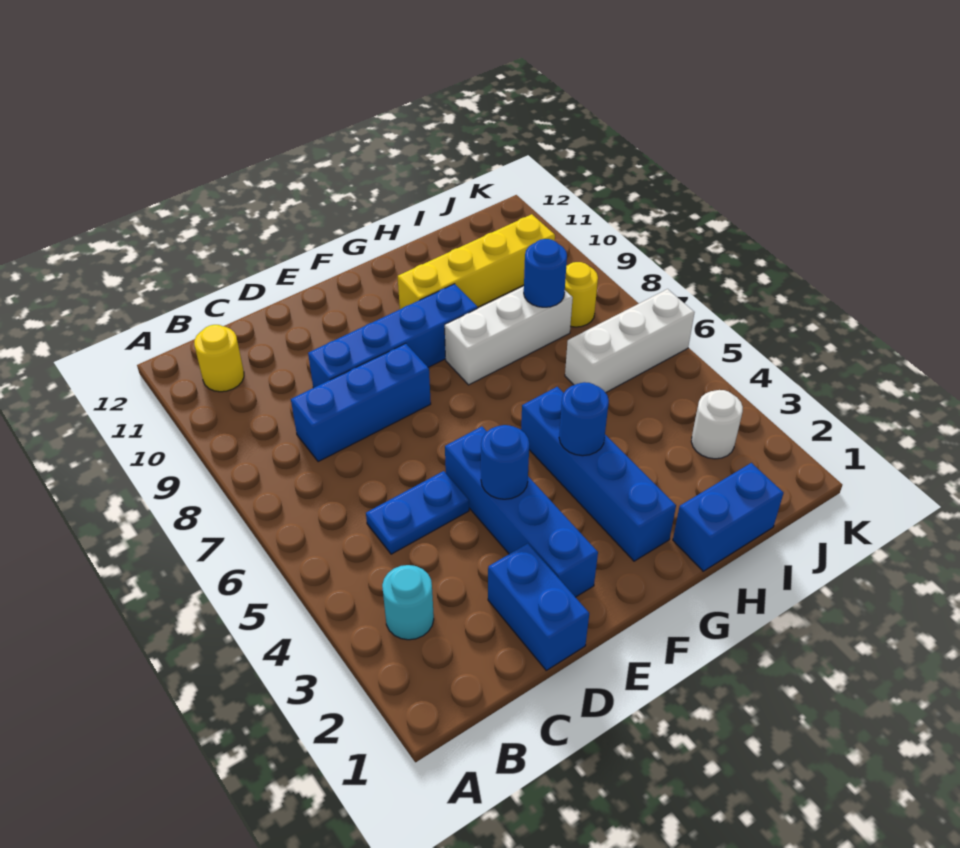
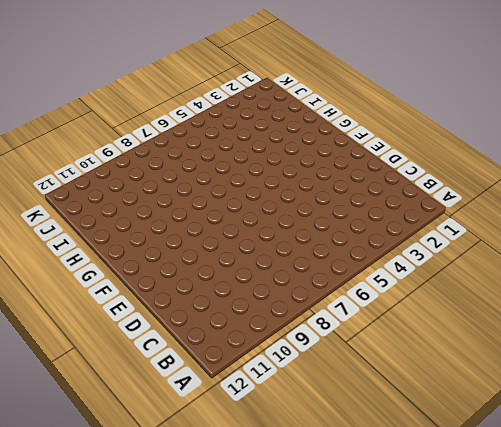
none -> cyan 1x1 round brick [382,565,434,640]
none -> yellow 1x1 round brick [194,325,244,392]
none -> blue 1x2 plate [366,471,469,554]

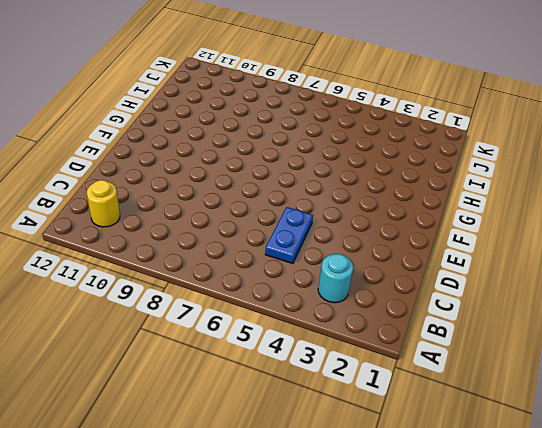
none -> blue 1x3 brick [291,343,431,462]
none -> blue 1x2 brick [488,544,589,670]
none -> blue 1x4 brick [308,284,478,388]

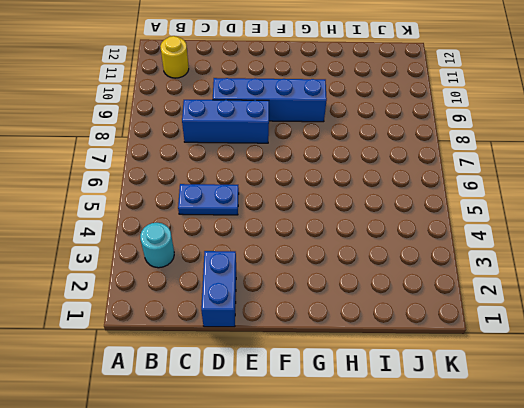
none -> blue 1x4 brick [445,427,598,597]
none -> blue 1x4 brick [521,387,676,561]
none -> white 1x3 brick [445,286,573,385]

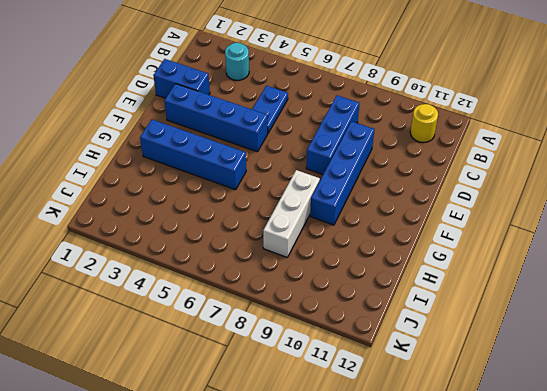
none -> yellow 1x4 brick [398,214,555,309]
none -> blue 1x2 brick [673,463,784,571]
none -> white 1x3 brick [565,289,695,393]

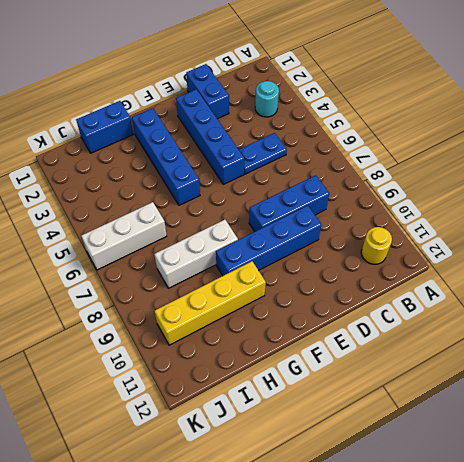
none -> white 1x1 round brick [691,390,743,459]
none -> yellow 1x1 round brick [565,262,598,327]
none -> blue 1x1 round brick [481,425,529,499]

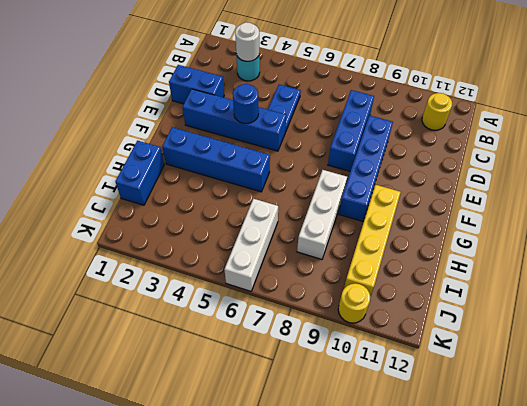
white 1x1 round brick [235,22,259,61] -> white 1x1 round brick moved to [691,390,743,459]
yellow 1x1 round brick [338,283,370,323] -> yellow 1x1 round brick moved to [565,262,598,327]
none -> blue 1x1 round brick [559,382,609,456]
none -> blue 1x1 round brick [524,239,567,307]

